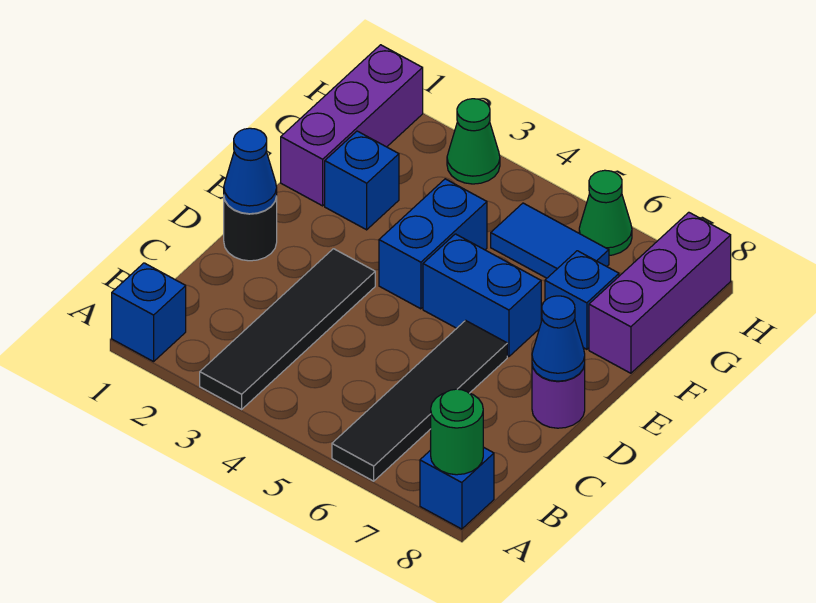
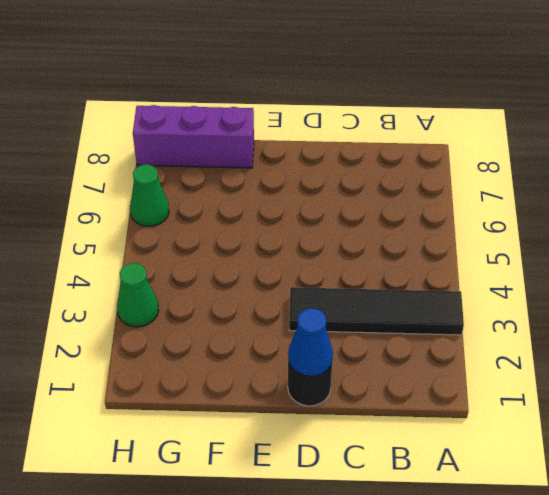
none -> blue 1x1 brick [112,263,186,362]
none -> black 1x4 tile [332,320,507,481]
none -> blue 1x1 brick [420,447,494,529]

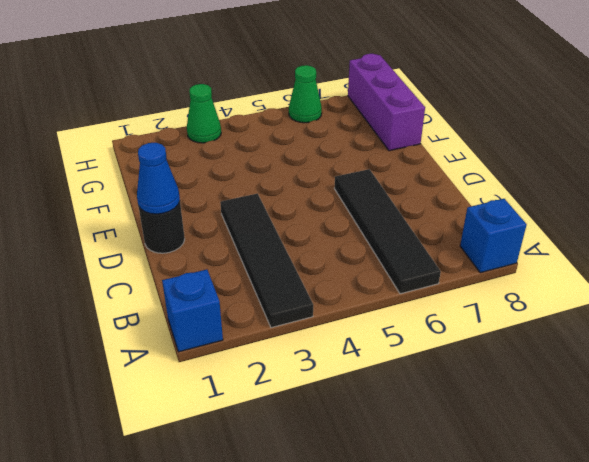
none -> purple 1x1 round brick [532,365,585,428]
none -> blue 1x2 brick [379,179,487,309]
none -> blue 1x2 brick [423,234,541,357]

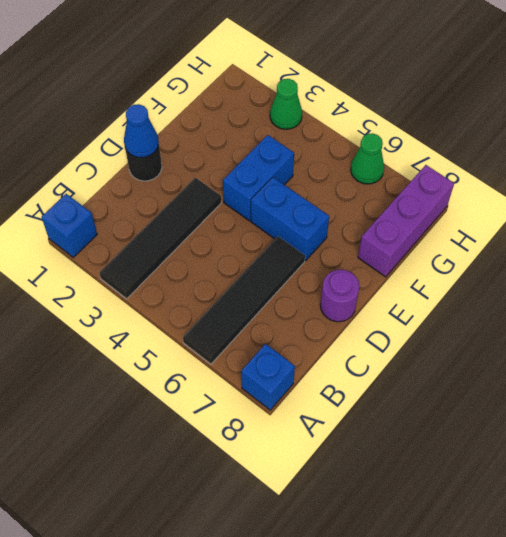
none -> purple 1x3 brick [281,45,423,206]
none -> blue 1x1 brick [325,131,399,230]
none -> blue 1x1 brick [545,251,619,349]

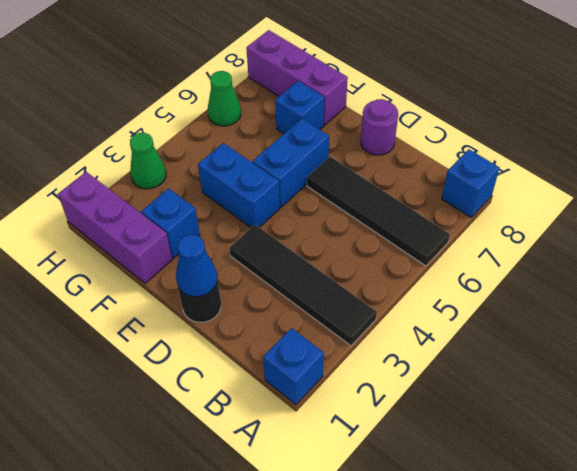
none -> blue 1x2 tile [491,203,609,278]
none -> green 1x1 round brick [430,389,483,475]
none -> blue 1x1 cone [532,296,585,381]

